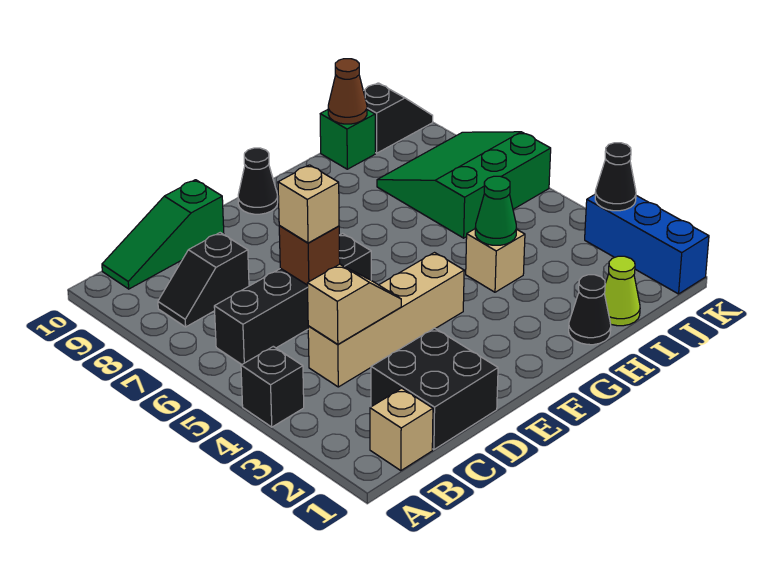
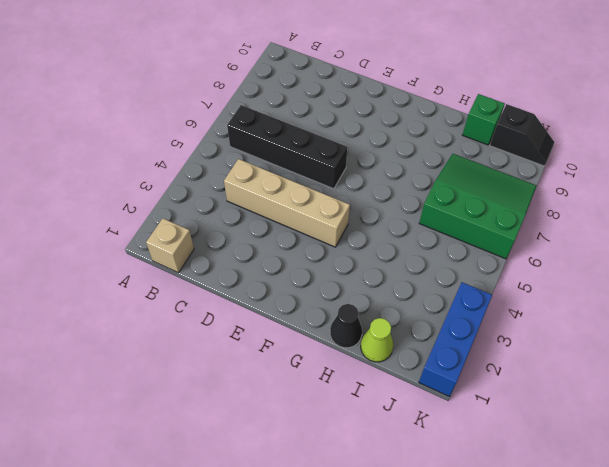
none -> black 1x1 brick [241,346,304,427]
none -> black 1x2 slope [158,233,249,327]
none -> green 1x3 slope [102,180,224,289]

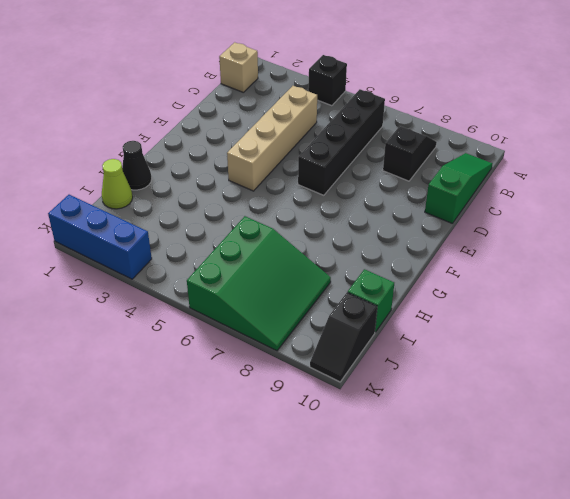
none -> black 2x2 brick [371,328,498,450]
none -> black 1x1 cone [238,148,278,214]
none -> tan 1x1 brick [466,229,525,292]

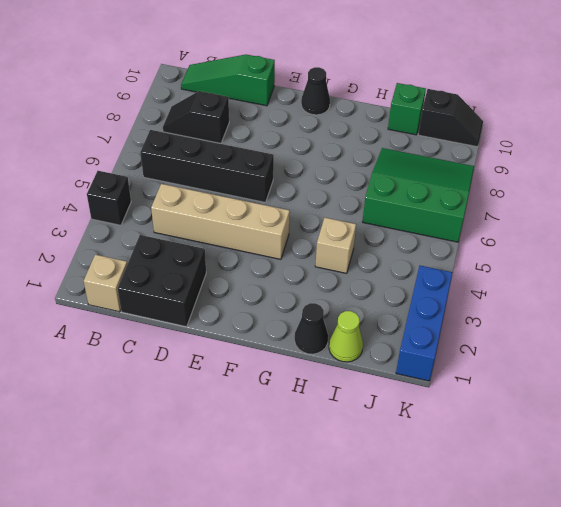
none -> tan 1x2 slope [307,264,401,344]
none -> brown 1x1 brick [279,226,340,285]
none -> green 1x1 cone [475,176,516,245]

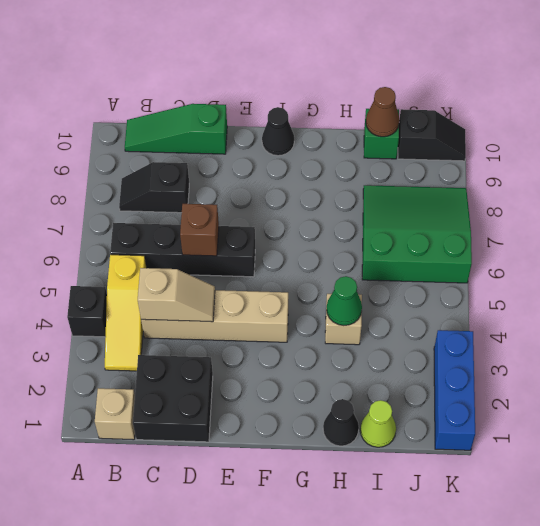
yellow 1x3 slope [105,255,146,371] -> none
none -> black 1x1 cone [595,143,636,211]
none -> tan 1x1 brick [278,165,339,243]

